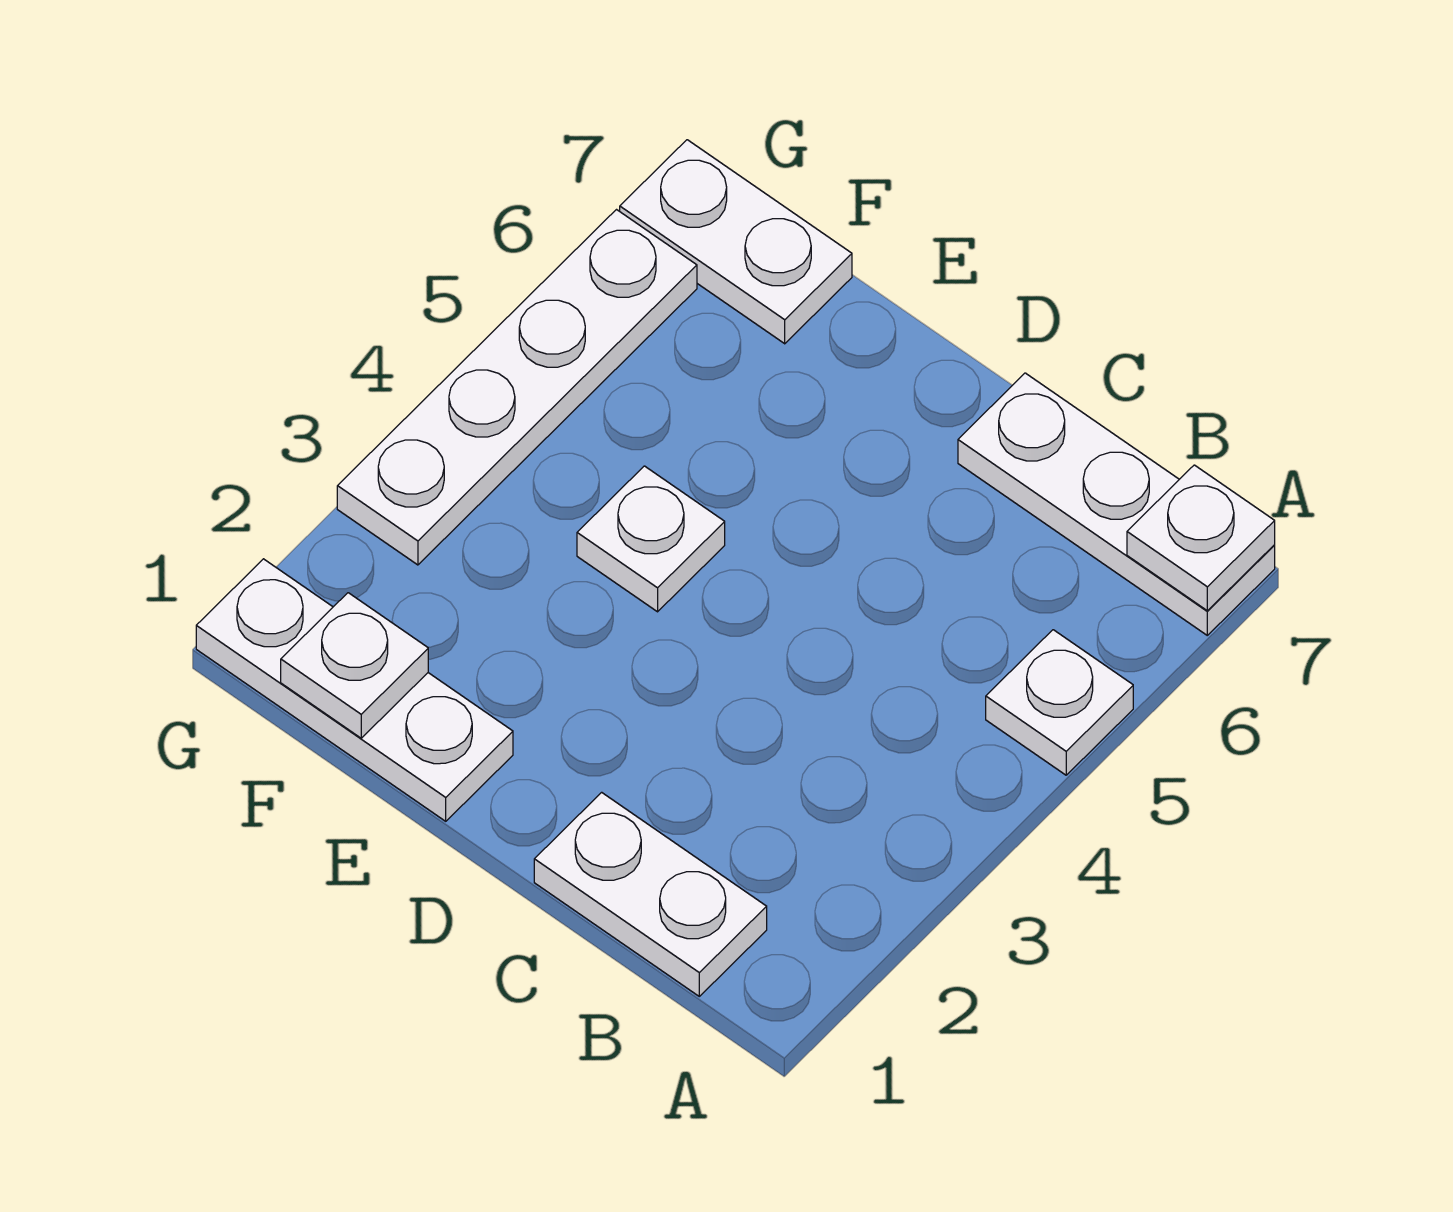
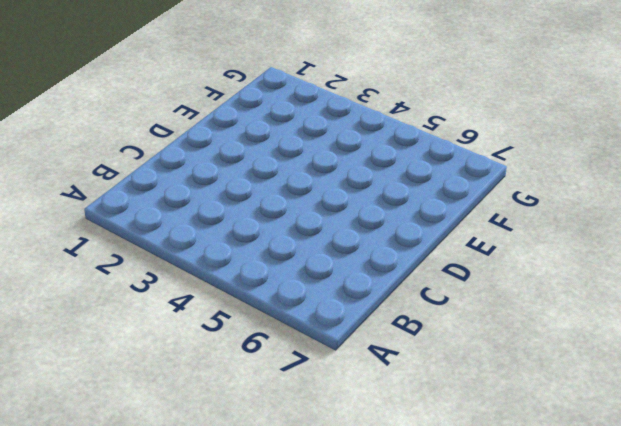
none -> white 1x1 plate [986,630,1133,775]
none -> white 1x3 plate [958,373,1275,635]

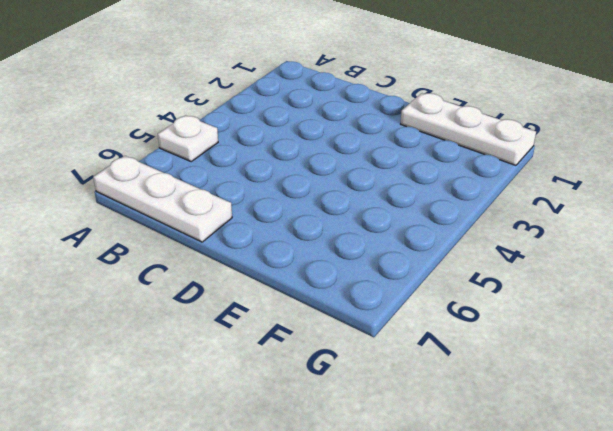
none -> white 1x2 plate [534,792,767,996]
none -> white 1x1 plate [577,466,725,612]

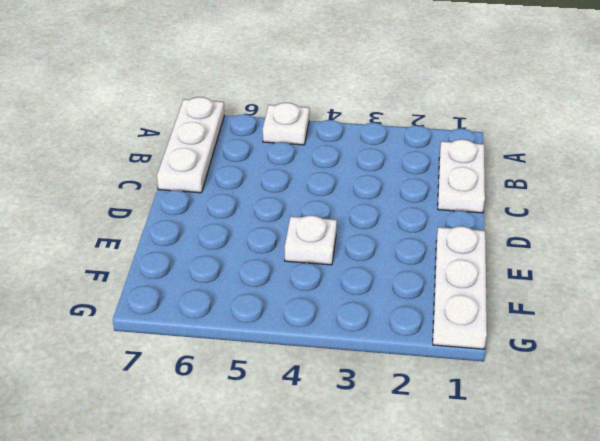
none -> white 1x2 plate [620,140,852,344]
none -> white 1x4 plate [337,210,697,565]

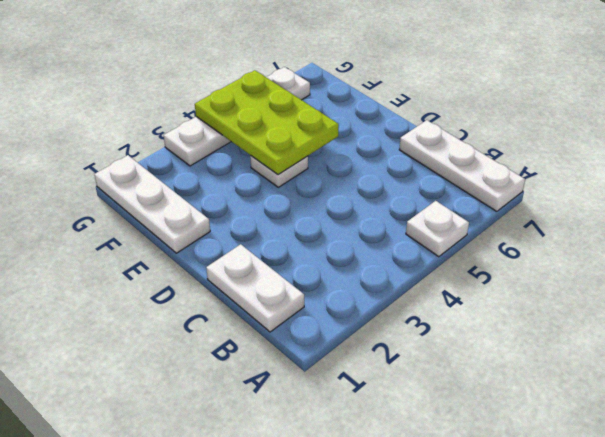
lime 2x3 plate [195,70,339,175] -> none
none -> white 1x2 plate [620,140,852,344]
none -> white 1x1 plate [1127,465,1275,611]

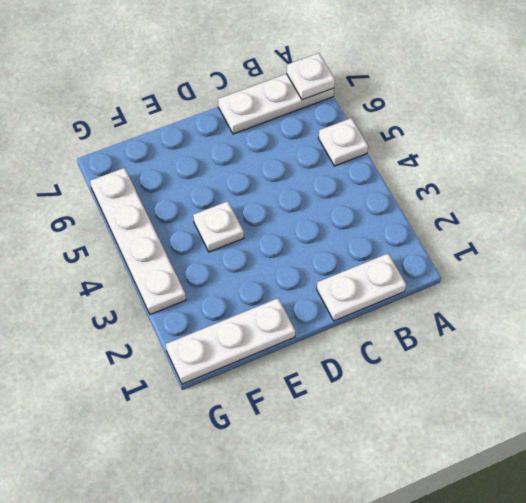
none -> white 1x2 plate [620,140,852,344]
none -> white 1x1 plate [281,593,428,738]

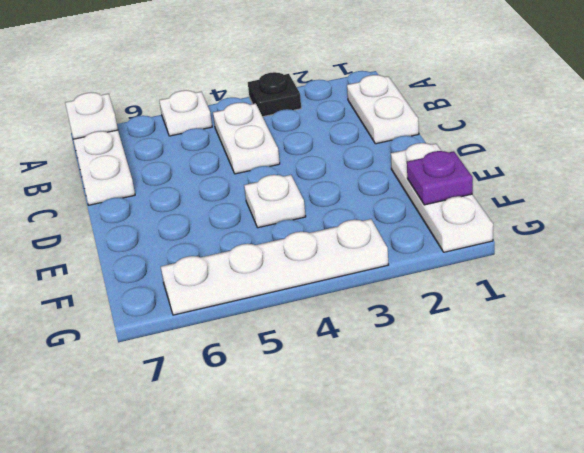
black 1x1 plate [248,72,301,117] -> none
white 1x2 plate [213,103,280,174] -> white 1x2 plate moved to [620,140,852,344]
purple 1x1 plate [407,151,473,205] -> white 1x1 plate [281,593,428,738]

